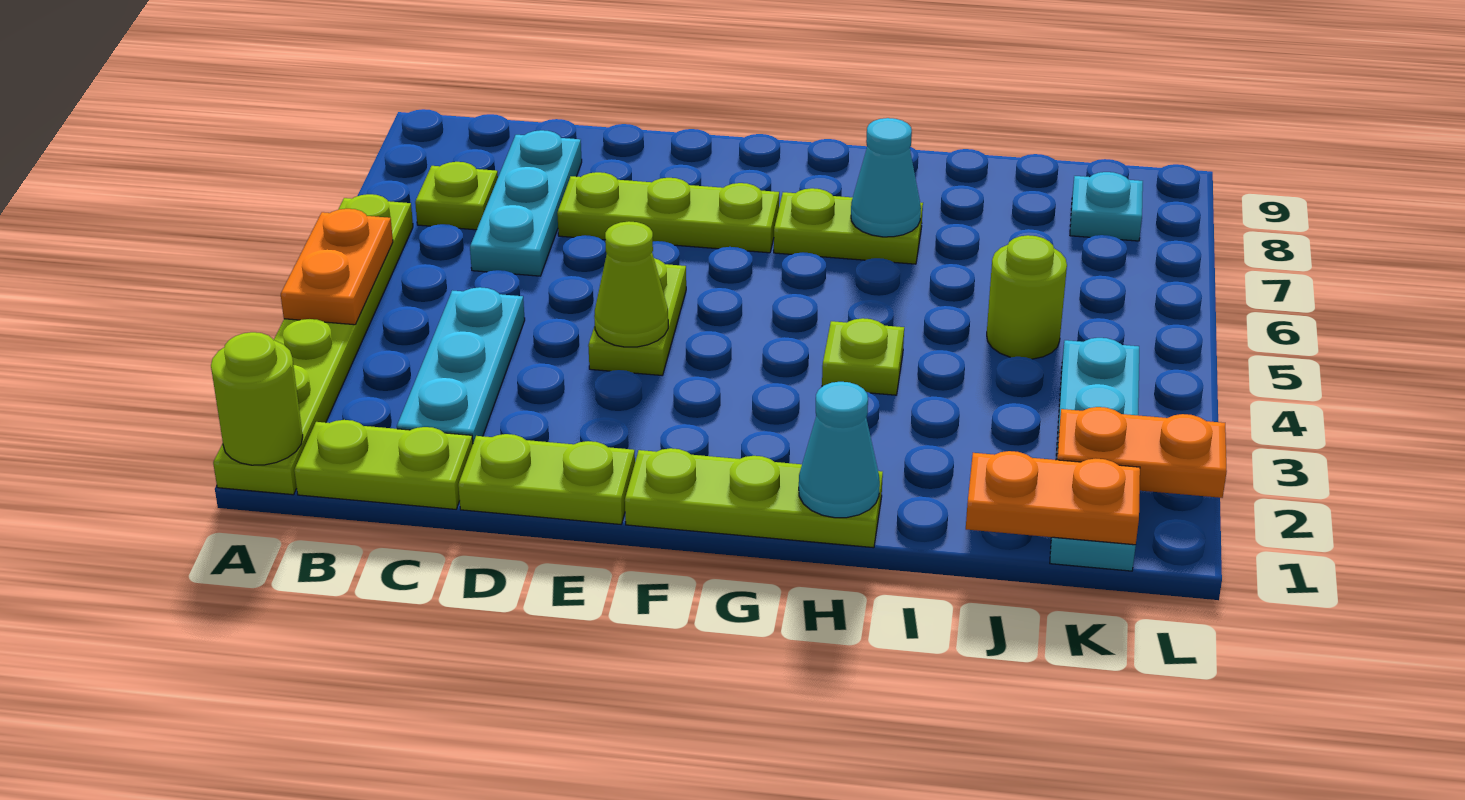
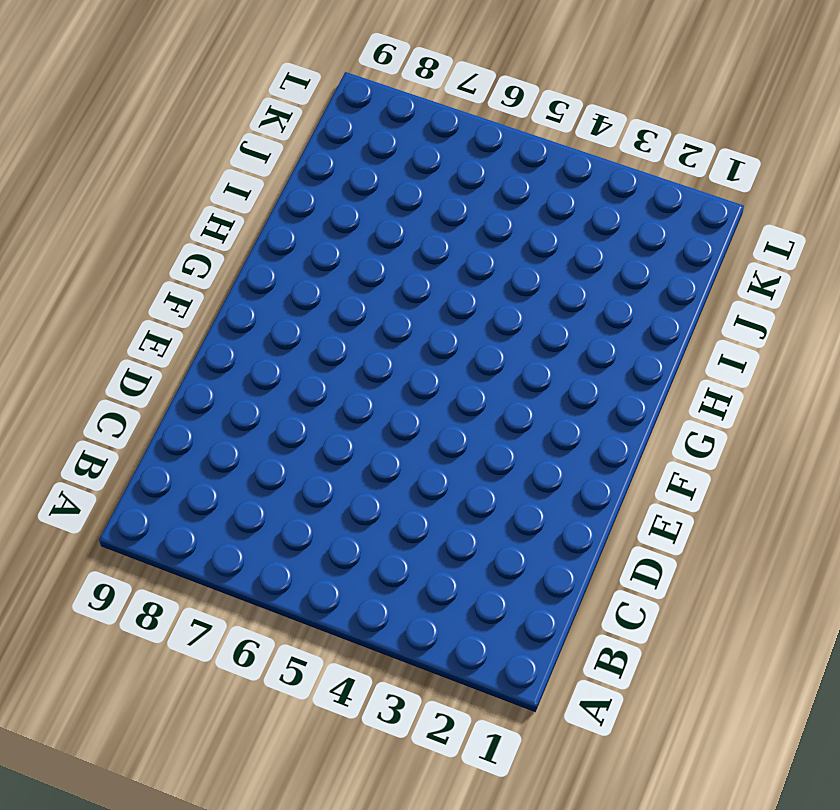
none -> lime 1x6 plate [213,194,413,495]
none -> lime 1x2 plate [294,420,473,509]
none -> lime 1x1 plate [415,162,498,230]

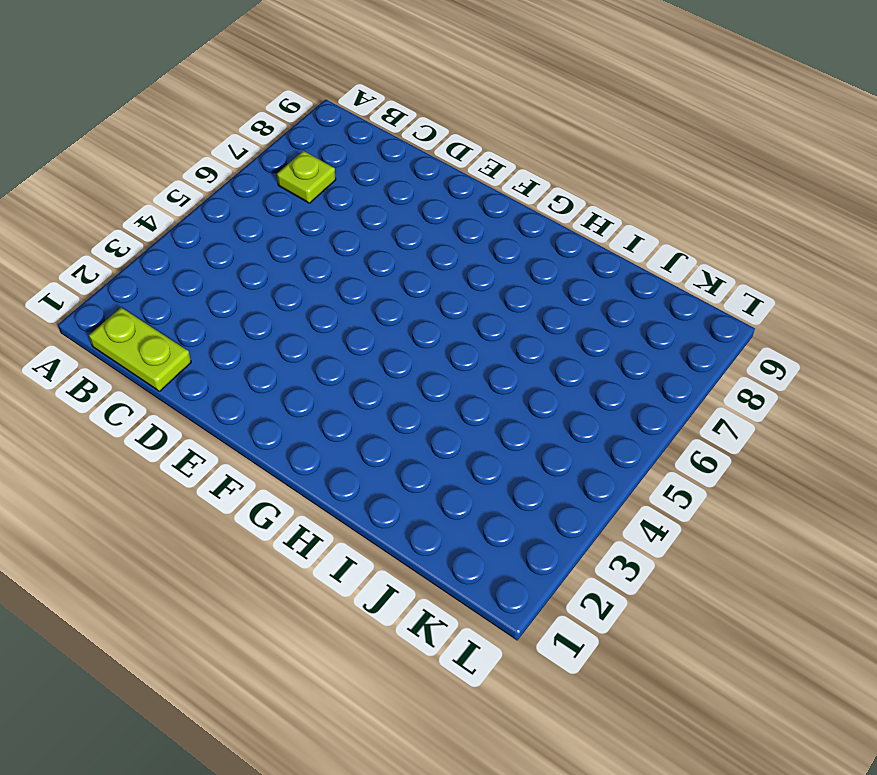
none -> lime 1x6 plate [213,194,413,495]
none -> cyan 1x3 plate [397,287,525,443]
none -> cyan 1x3 plate [470,130,582,276]

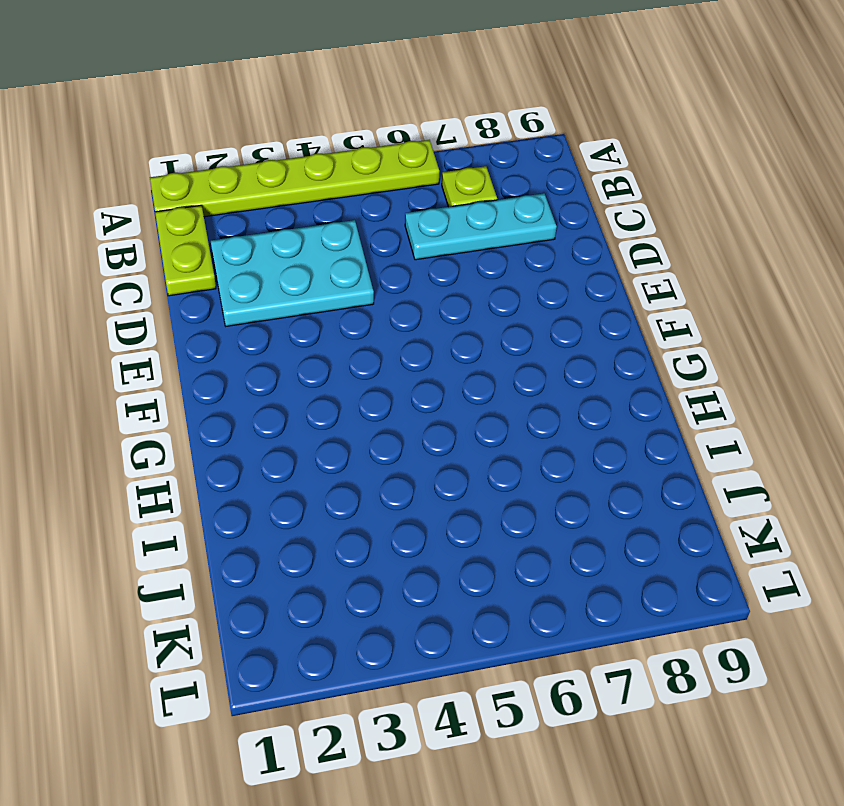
cyan 2x3 plate [211,220,374,326] -> cyan 1x3 plate [397,287,525,443]
none -> lime 1x2 plate [458,434,635,524]
none -> lime 1x3 plate [557,172,779,253]
none -> lime 1x2 plate [588,258,686,375]

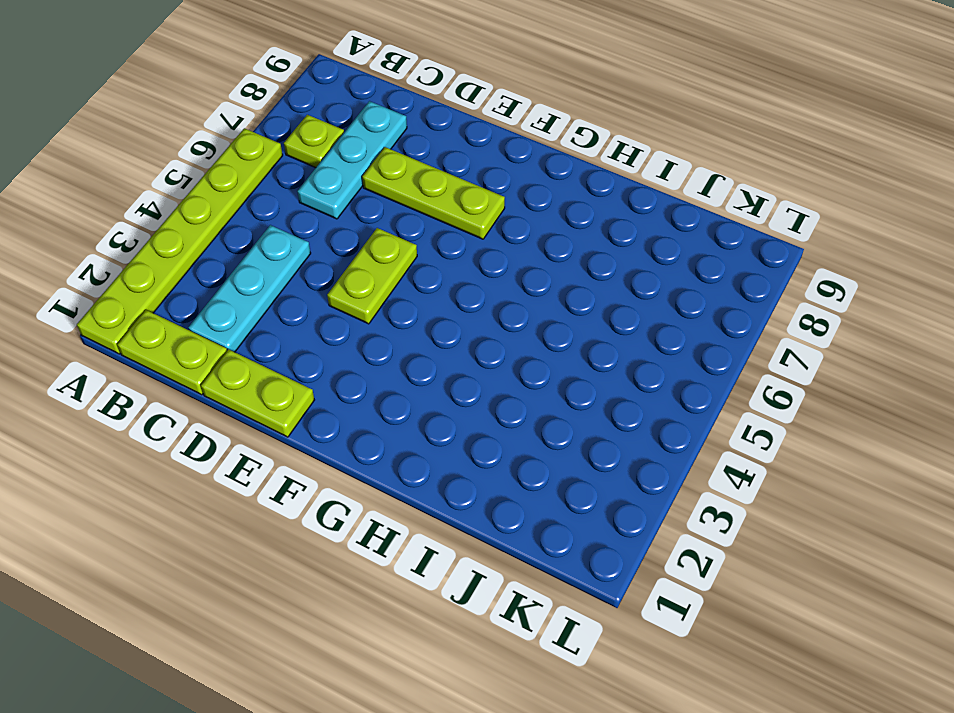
none -> lime 1x3 plate [625,448,883,548]
none -> lime 1x2 plate [774,188,923,264]
none -> lime 1x1 plate [822,318,904,395]

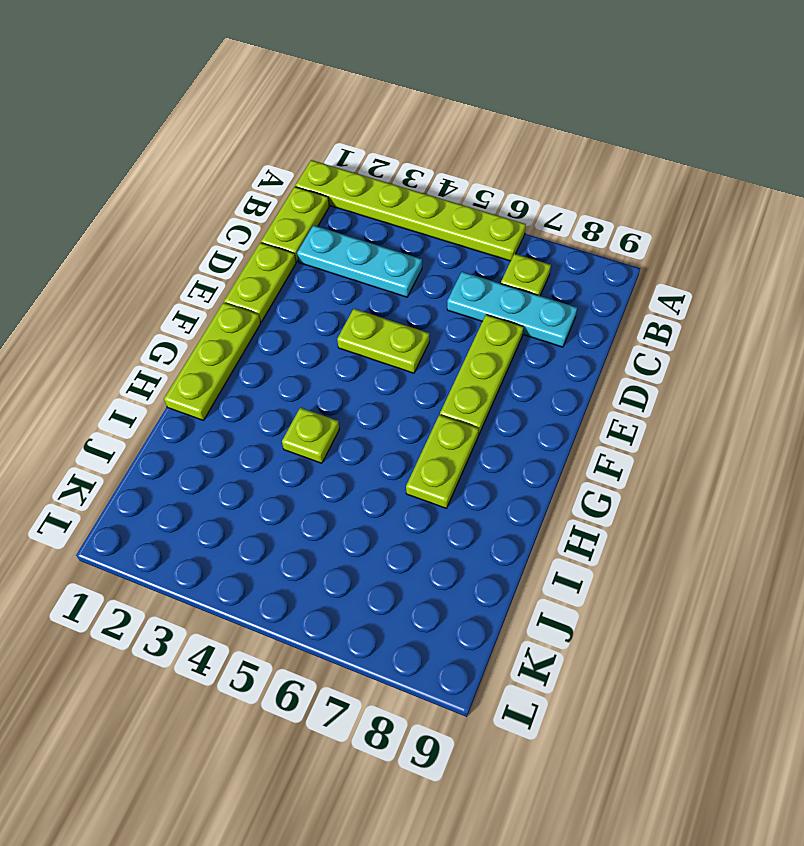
none -> lime 1x1 round brick [987,235,1067,359]
none -> cyan 1x4 plate [1050,338,1139,571]
none -> cyan 1x1 plate [1070,172,1143,241]

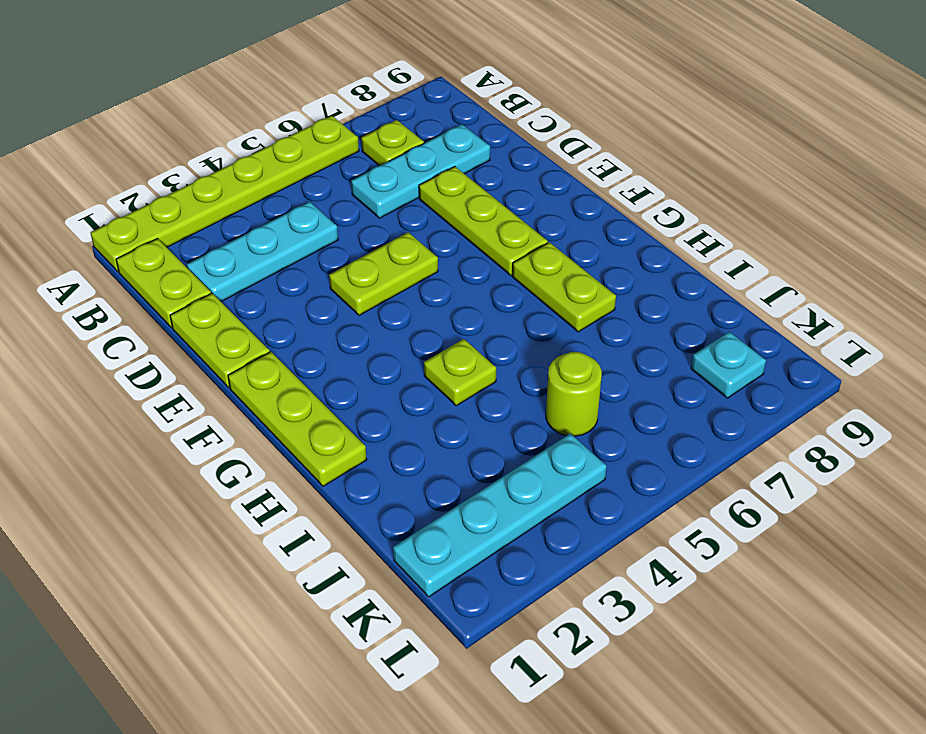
none -> lime 1x1 round brick [211,332,303,465]
none -> orange 1x2 plate [281,209,393,325]
none -> lime 1x1 cone [594,221,668,347]

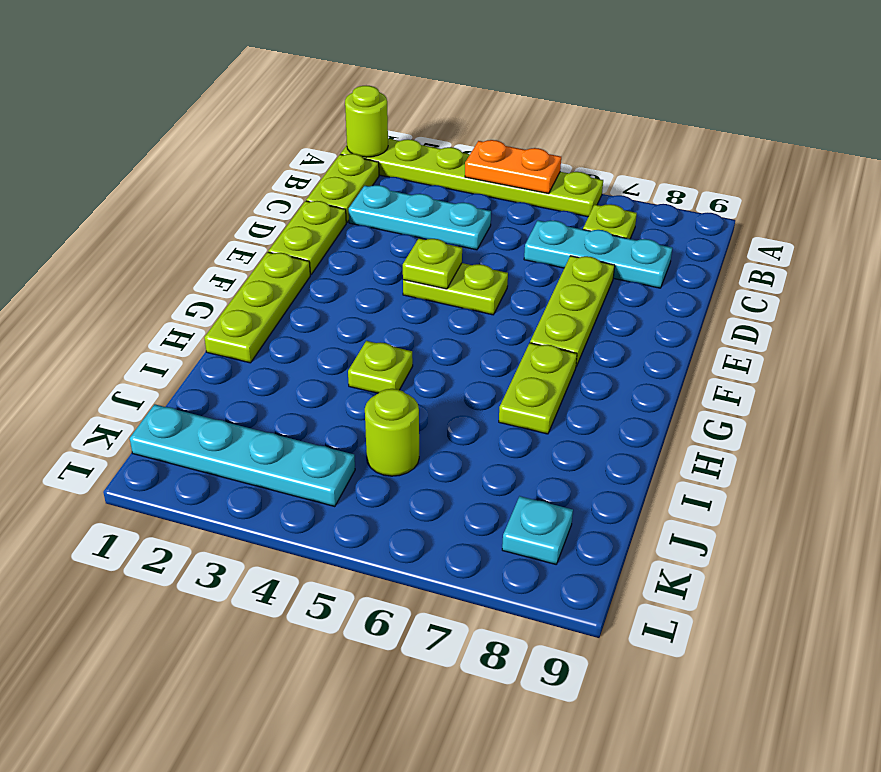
lime 1x1 plate [403,238,462,289] -> lime 1x1 cone [594,221,668,347]
none -> cyan 1x1 cone [799,382,880,518]
none -> cyan 1x1 cone [851,118,921,237]
none -> orange 1x2 plate [966,451,1140,545]

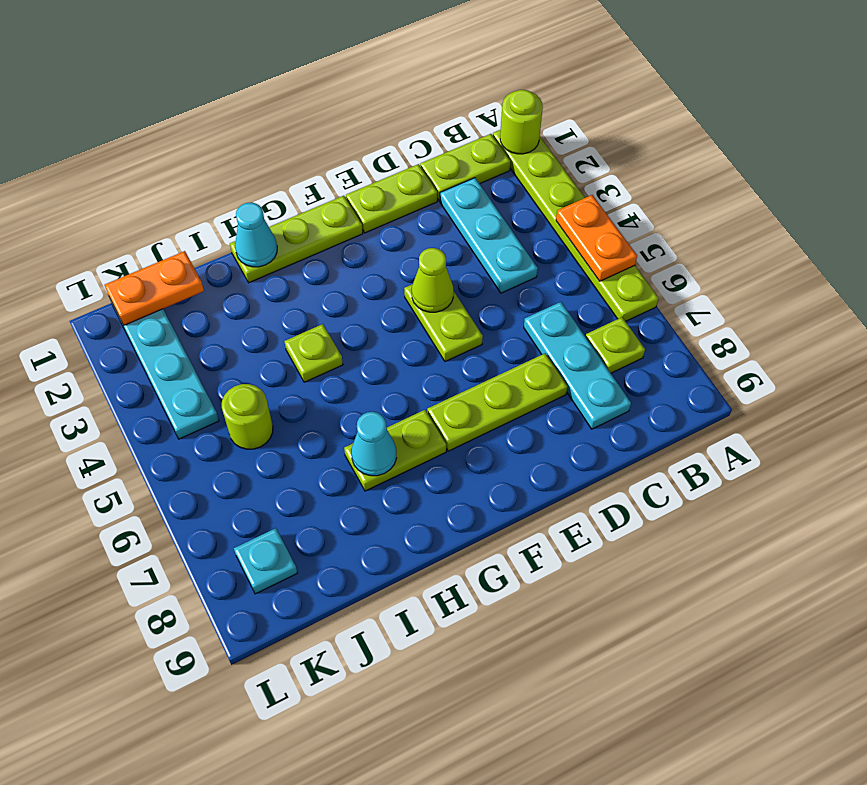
none -> orange 1x2 plate [1057,407,1227,498]

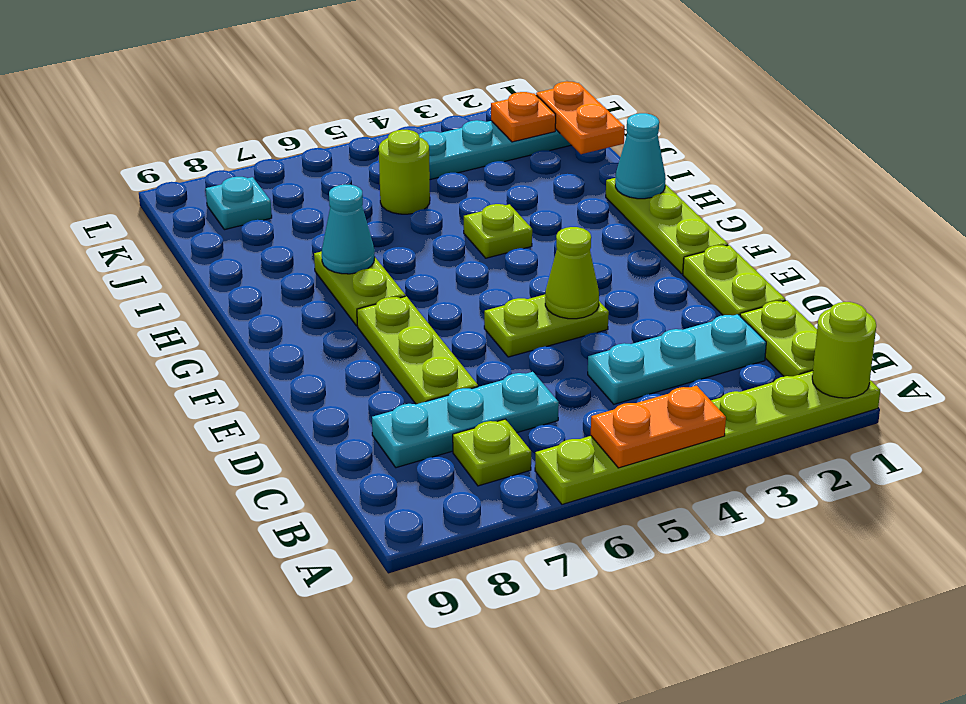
orange 1x1 plate [491,92,556,142] -> orange 1x2 plate [1057,407,1227,498]

